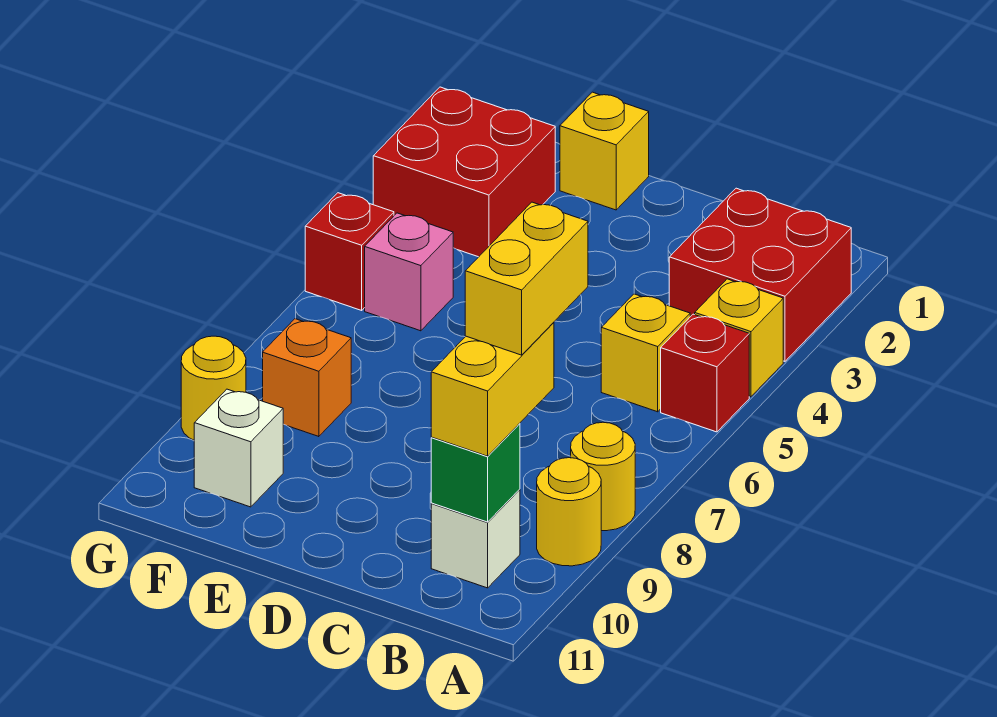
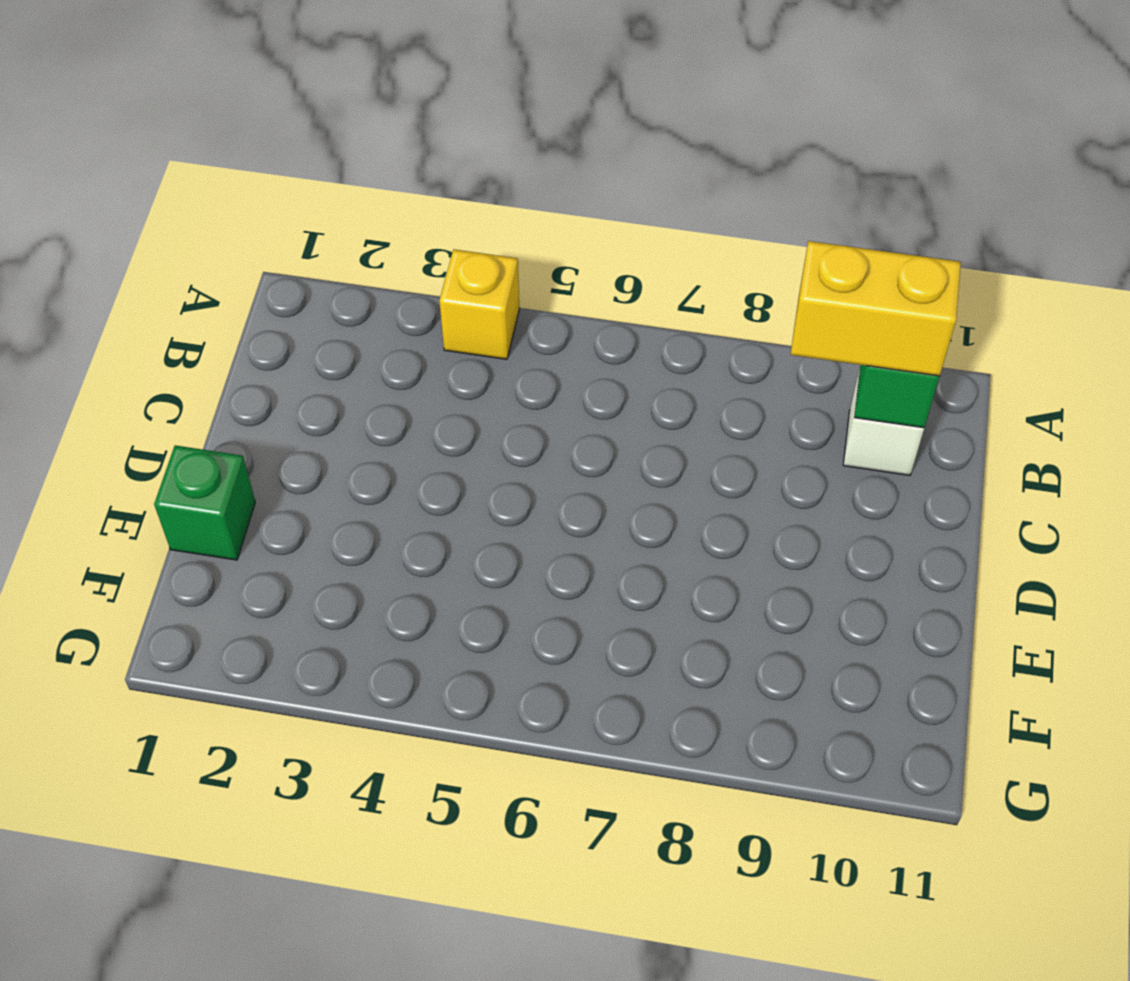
green 1x1 brick [154,445,255,560] -> yellow 1x1 brick [560,92,649,210]
none -> red 2x2 brick [669,188,851,361]
none -> red 1x1 brick [661,314,749,432]
none -> yellow 1x1 round brick [571,422,635,531]

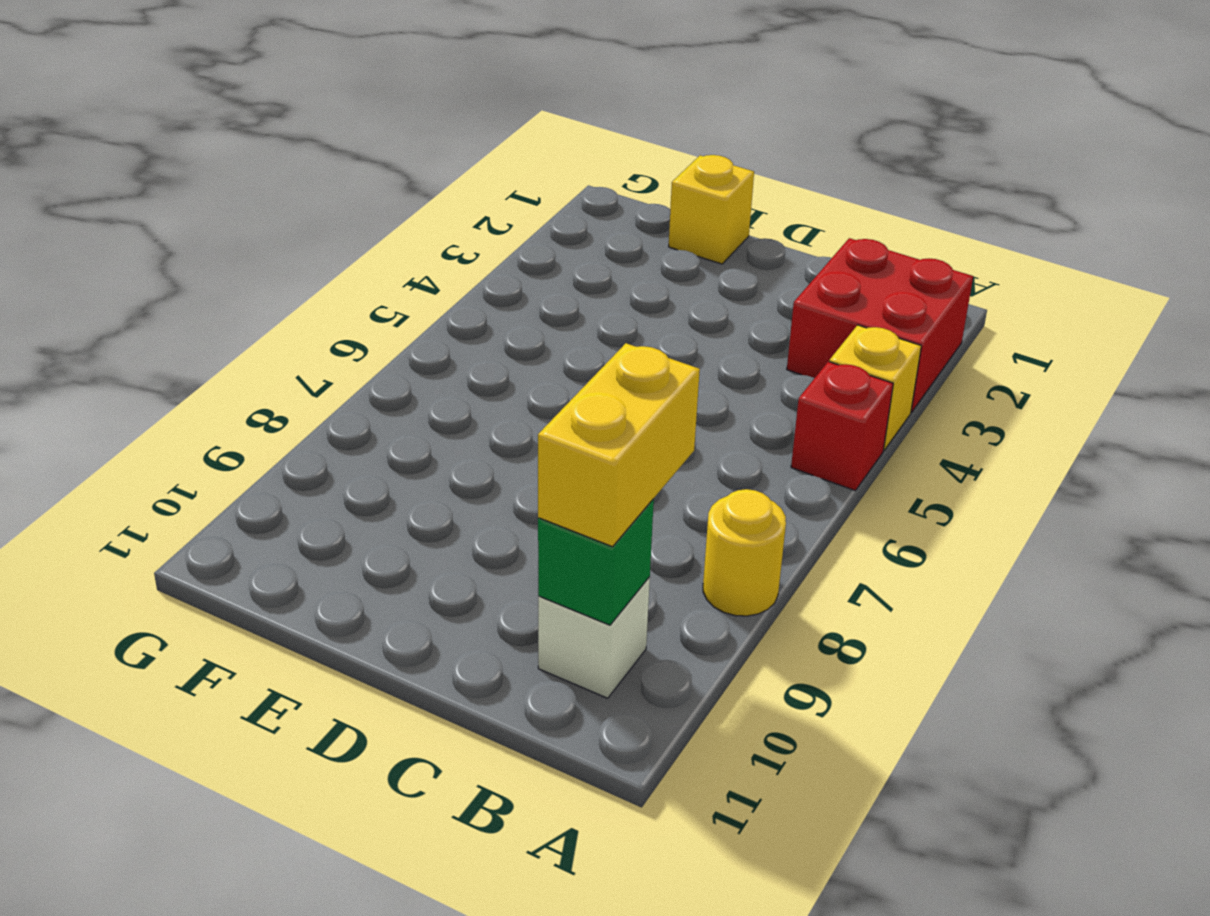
none -> yellow 1x1 round brick [537,458,601,566]
none -> yellow 1x1 brick [601,294,690,412]
none -> red 2x2 brick [373,87,555,257]

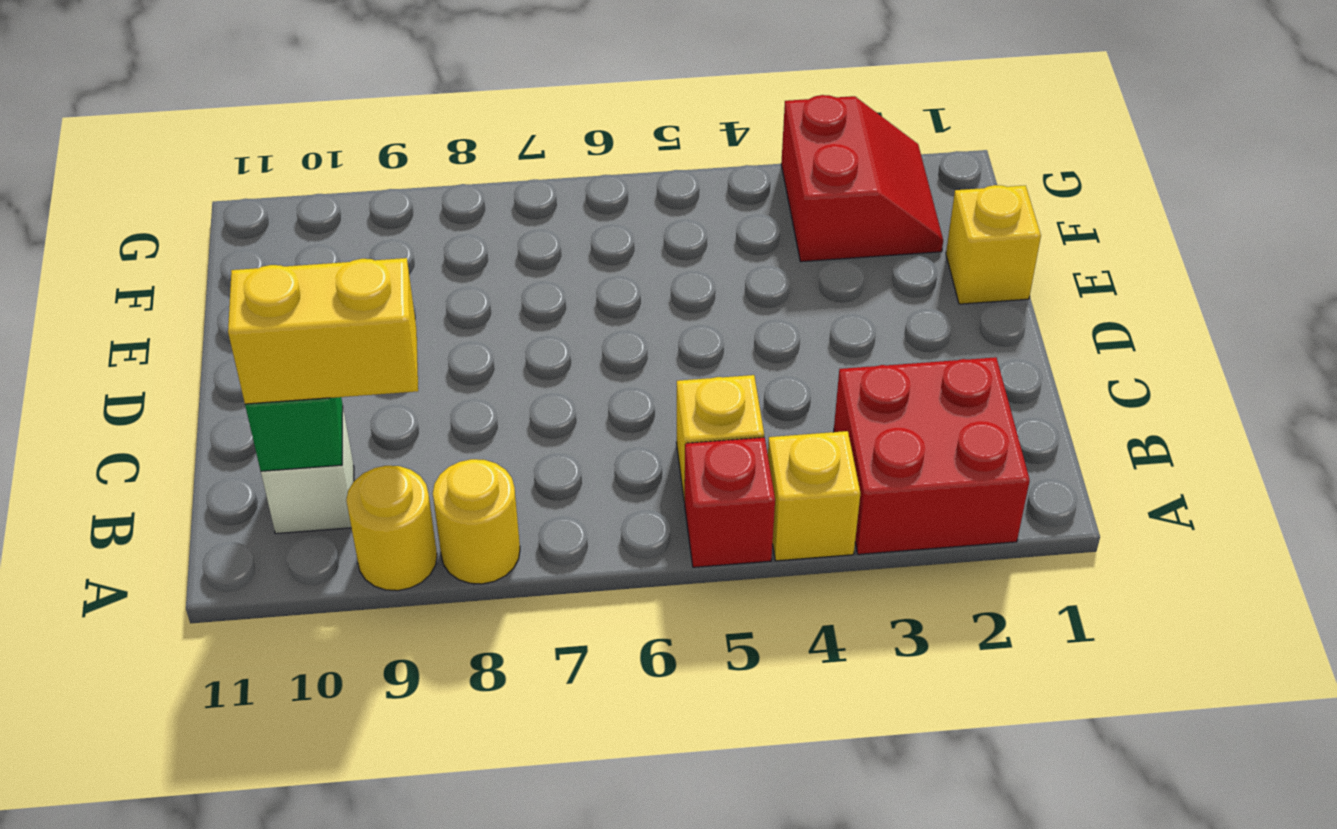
red 2x2 slope [781,95,943,262] -> red 2x2 brick [373,87,555,257]
none -> pink 1x1 brick [365,213,453,331]
none -> orange 1x1 brick [263,319,351,437]
none -> white 1x1 brick [194,389,283,507]

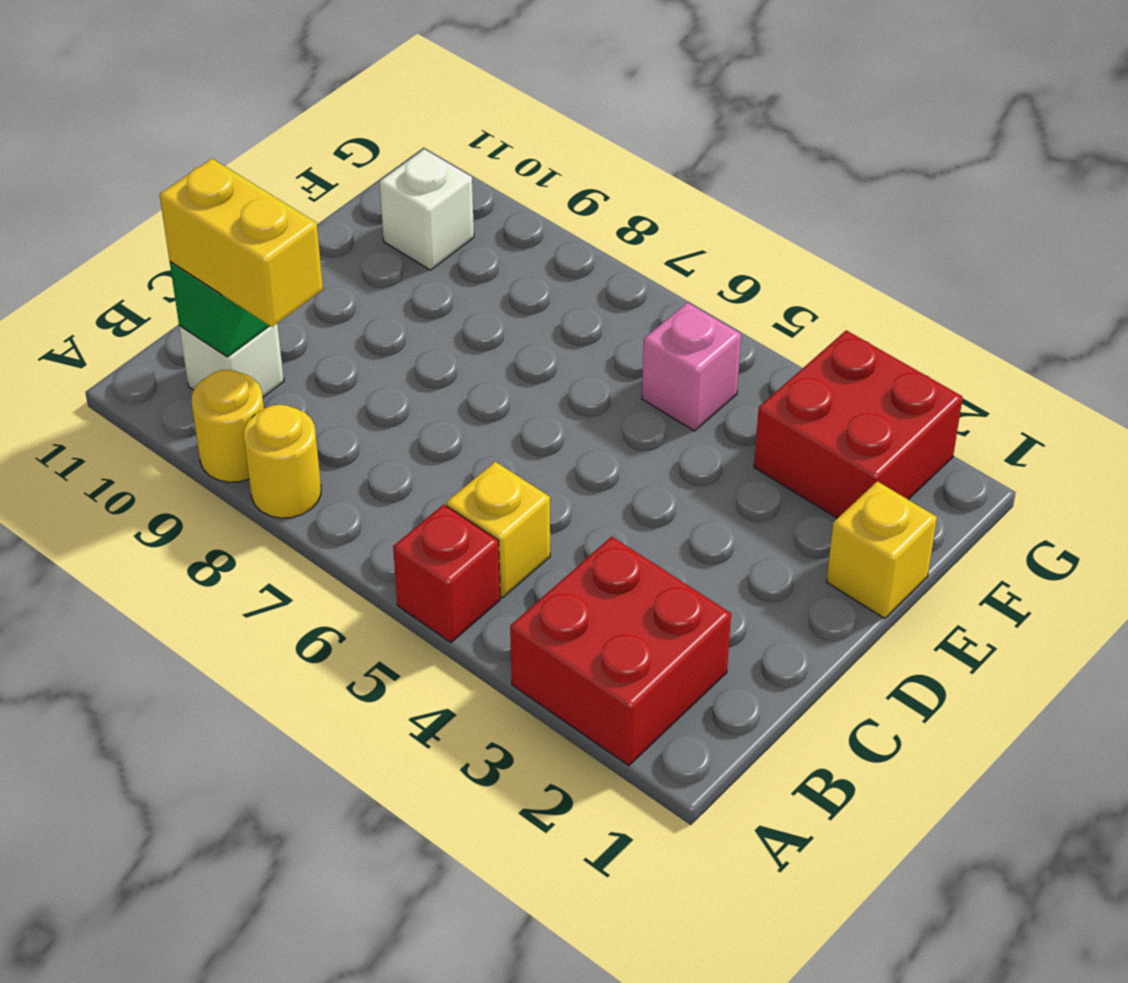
none -> yellow 1x1 brick [695,279,783,397]
none -> orange 1x1 brick [263,319,351,437]
none -> red 1x1 brick [305,193,394,310]

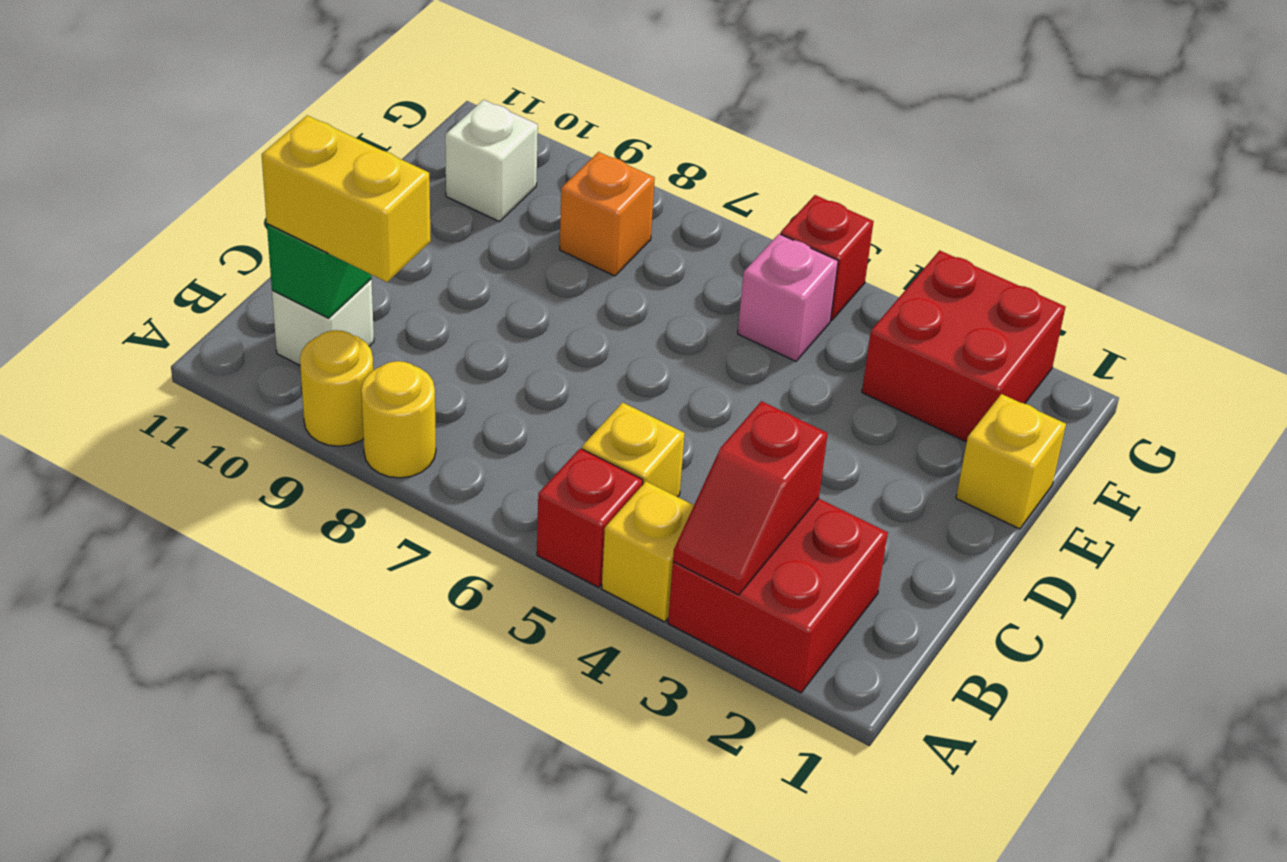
red 1x2 slope [673,401,828,595] -> none
none -> yellow 1x1 round brick [181,336,246,440]
none -> yellow 1x2 brick [465,202,588,355]

